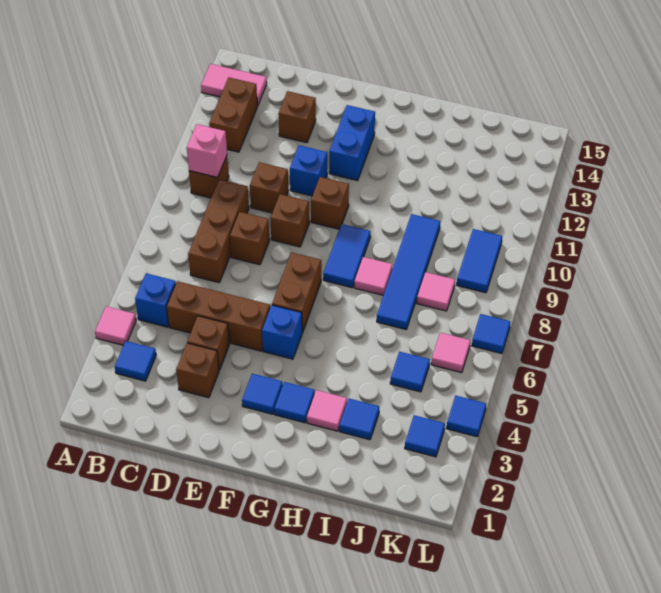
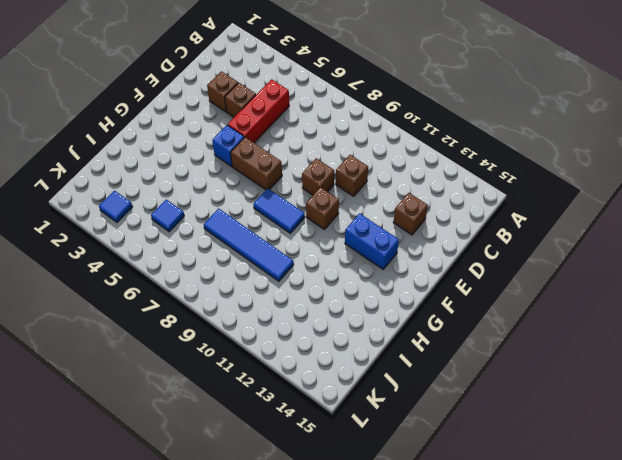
red 1x3 brick [228,79,289,143] -> brown 1x3 brick [167,281,270,351]
none -> pink 1x1 tile [95,306,136,345]
none -> pink 1x2 tile [201,64,267,106]
none -> blue 1x1 tile [115,341,156,381]
none -> blue 1x1 brick [135,273,176,327]

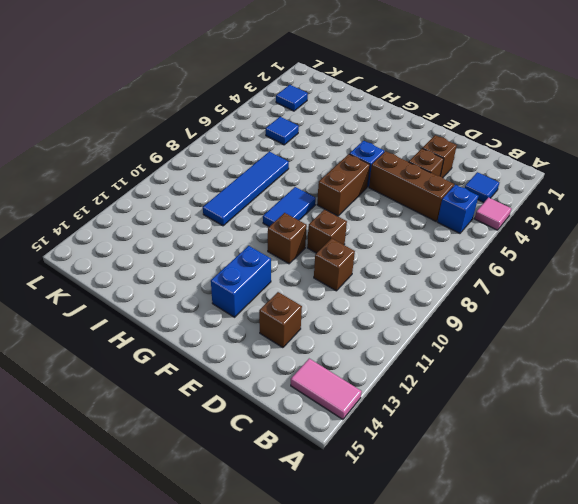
none -> brown 1x1 brick [189,156,229,198]
none -> brown 1x2 brick [209,78,257,152]
none -> brown 1x3 brick [188,179,249,283]
none -> brown 1x1 brick [230,212,269,265]

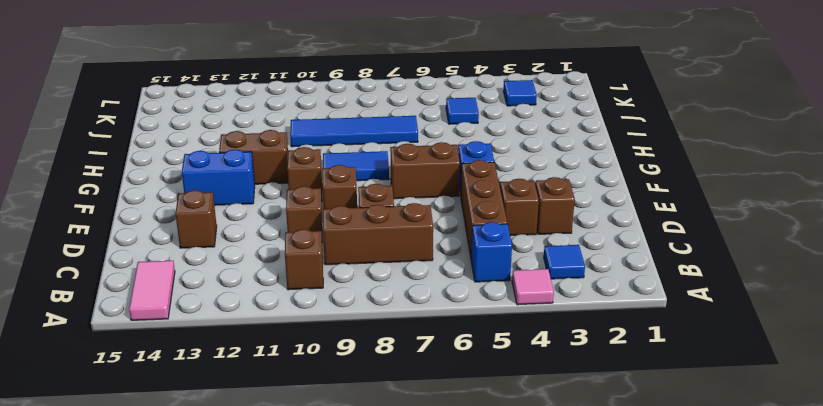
brown 1x2 brick [219,130,288,184] -> brown 1x2 brick moved to [209,78,257,152]
none -> blue 1x1 brick [290,145,327,196]
none -> blue 1x1 tile [242,374,283,414]
none -> blue 1x1 tile [274,382,315,423]
none -> pink 1x1 tile [307,390,347,431]

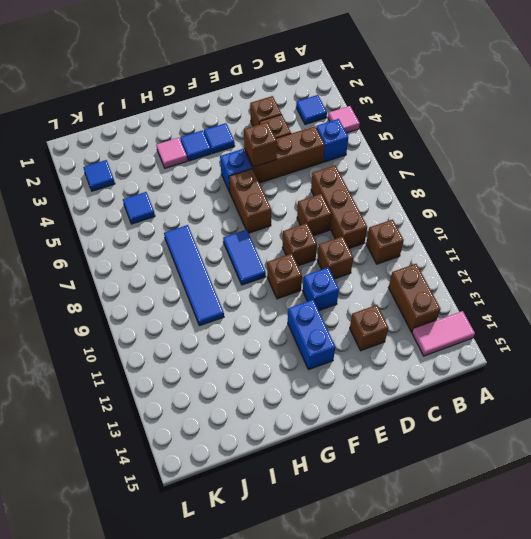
brown 1x1 brick [244,122,277,167] -> none
none -> pink 1x1 tile [354,257,393,295]
none -> blue 1x1 tile [339,399,379,440]
none -> pink 1x1 tile [417,272,455,311]
none -> pink 1x1 tile [431,333,471,373]

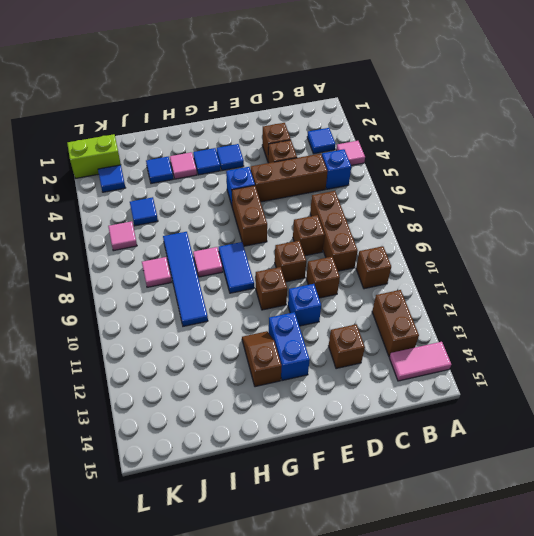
brown 1x2 slope [242,331,282,387] -> none
lime 1x2 brick [67,134,121,179] -> none
none -> blue 1x2 tile [457,229,502,293]
none -> blue 1x1 tile [447,396,486,437]
none -> blue 1x1 tile [472,314,511,354]
none -> pink 1x1 brick [187,124,227,177]

